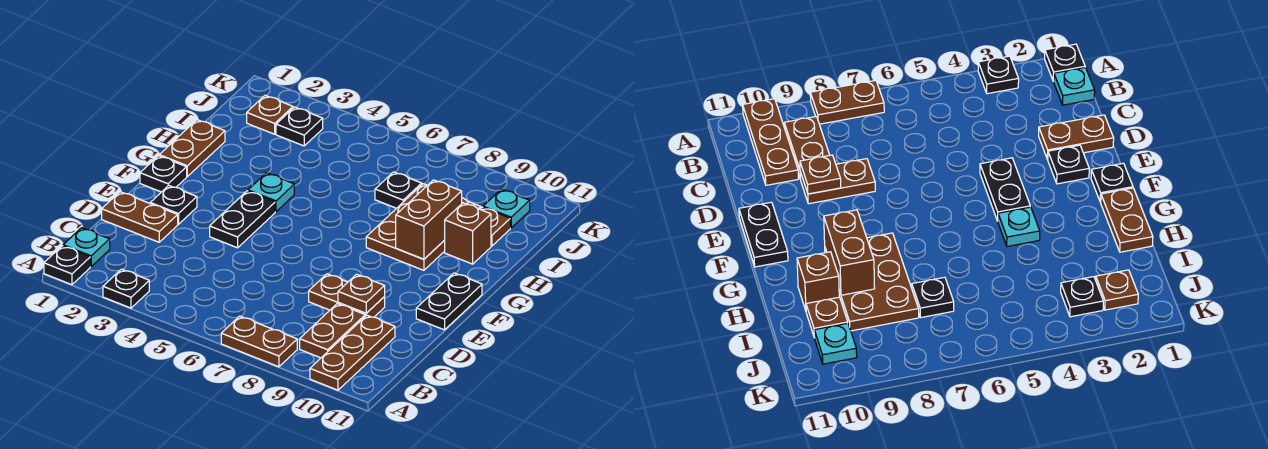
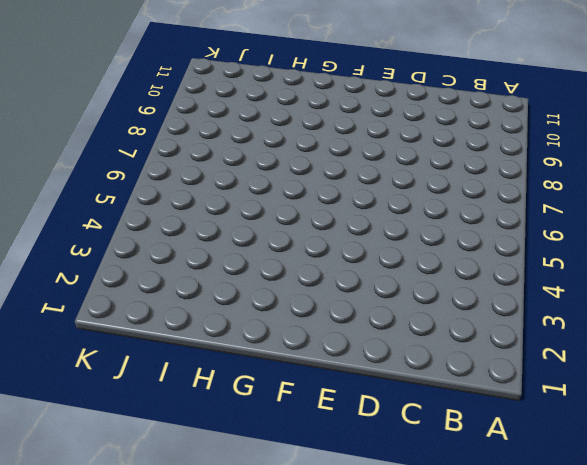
none -> black 1x1 plate [44,246,90,285]
none -> black 1x1 plate [103,269,149,308]
none -> brown 1x2 plate [221,316,297,367]

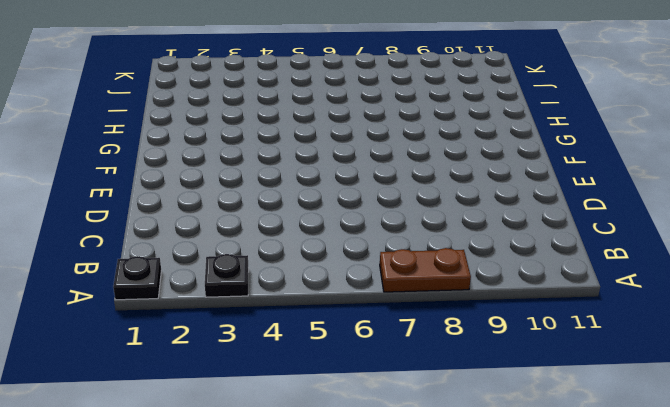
none -> brown 1x3 plate [310,315,395,390]
none -> cyan 1x1 plate [63,228,110,267]
none -> brown 1x2 plate [300,304,365,358]

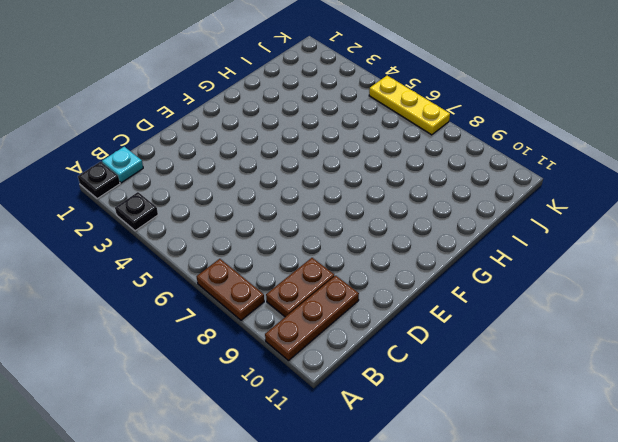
yellow 1x3 plate [369,76,450,135] -> none
none -> brown 1x2 plate [102,192,178,242]
none -> brown 1x2 plate [309,274,385,317]
none -> black 1x1 plate [150,186,197,224]

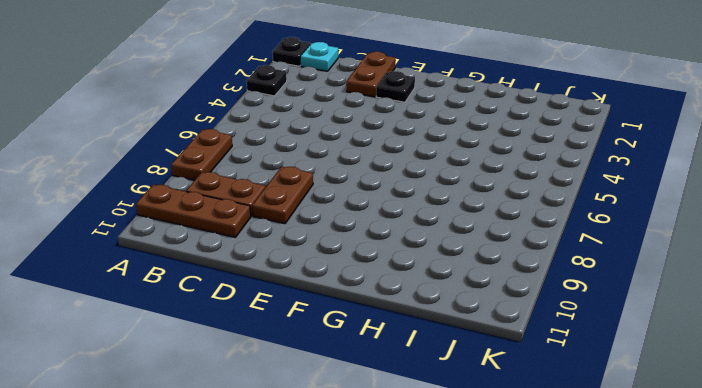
none -> black 1x2 plate [210,191,275,248]
none -> black 1x2 plate [416,273,482,330]
none -> black 1x1 plate [140,156,187,192]

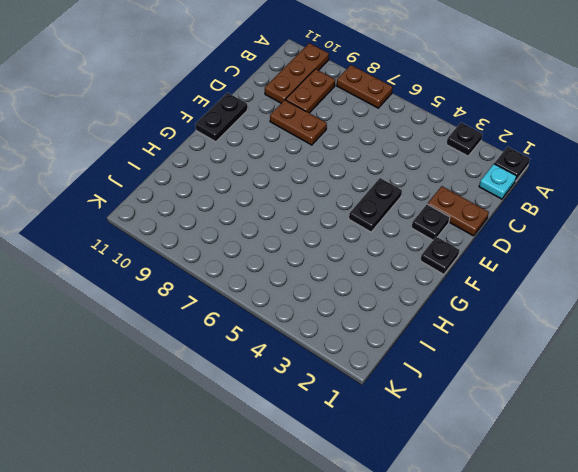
none -> brown 1x2 plate [159,120,225,176]
none -> cyan 1x1 plate [248,173,294,212]
none -> brown 2x3 plate [366,184,481,270]

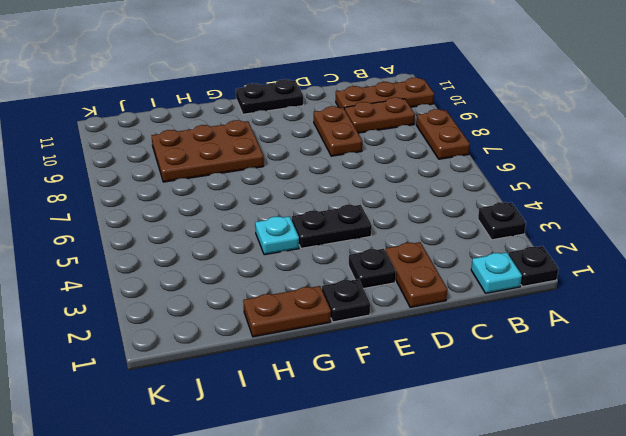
none -> brown 1x1 brick [445,203,491,264]
none -> black 1x1 plate [375,172,422,208]
none -> brown 1x1 plate [480,207,510,246]

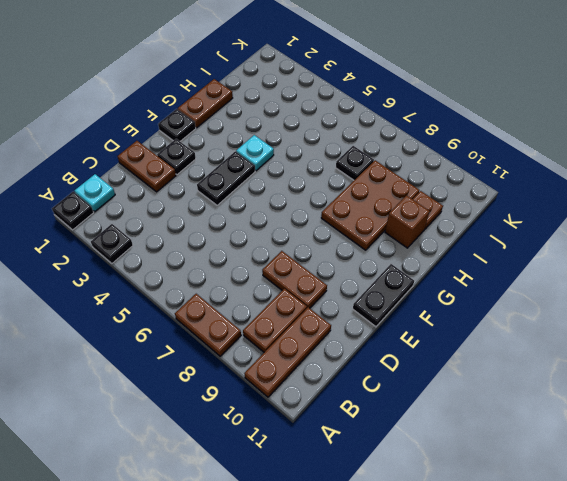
none -> brown 1x1 plate [247,95,293,134]
none -> black 1x1 plate [276,107,323,146]
none -> cyan 1x1 plate [483,189,530,228]

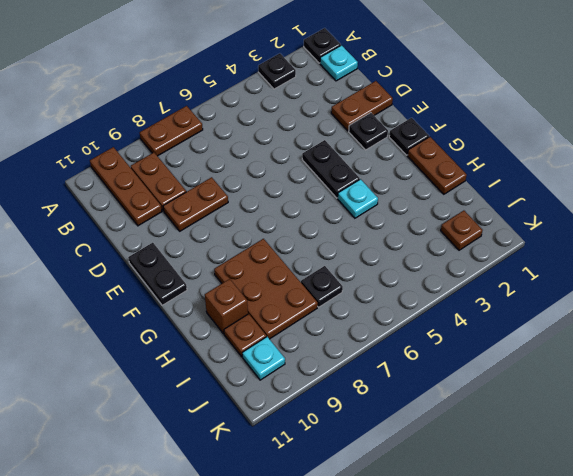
none -> black 1x1 plate [276,107,323,146]
none -> brown 1x1 plate [338,274,385,313]
none -> brown 1x2 brick [396,180,462,259]

